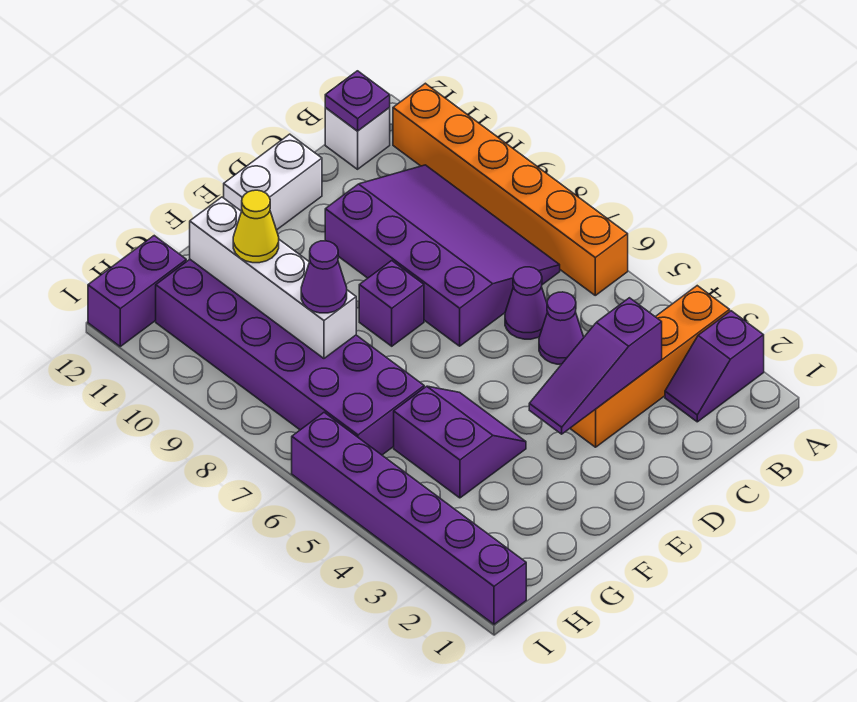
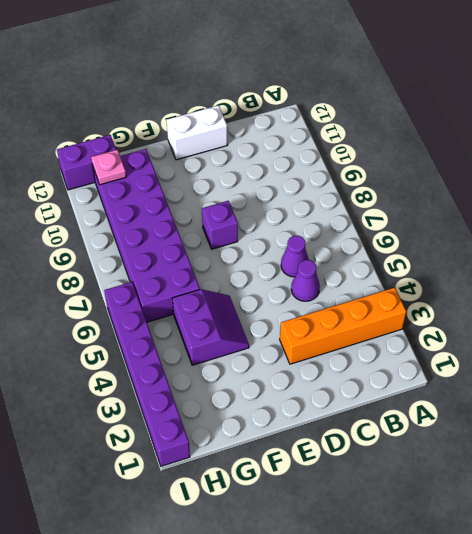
pink 1x1 plate [91,150,126,185] -> none
none -> purple 1x2 slope [665,311,764,422]
none -> orange 1x6 brick [393,83,628,295]
none -> purple 3x4 slope [325,165,560,346]

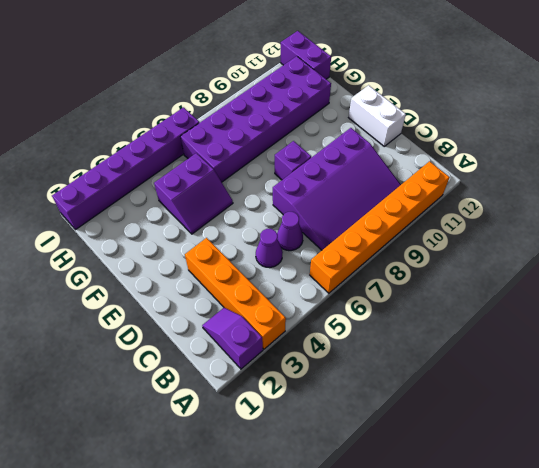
none -> white 1x1 brick [325,108,390,169]
none -> purple 1x1 plate [325,71,390,131]
none -> purple 1x3 slope [529,298,662,434]

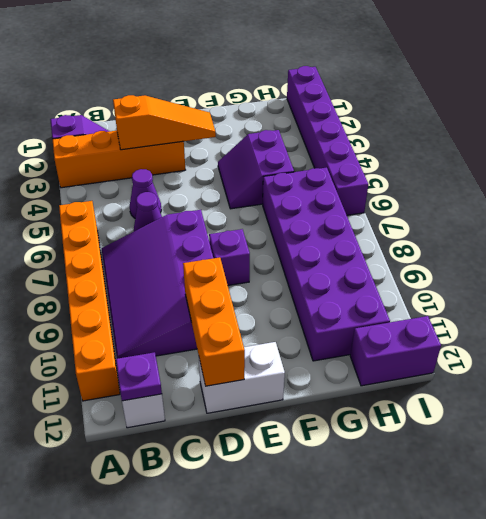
orange 1x3 slope [113,95,216,150] -> purple 1x3 slope [529,298,662,434]
orange 1x3 brick [183,257,245,386] -> none
none -> white 1x4 brick [190,197,356,358]
none -> purple 1x1 cone [301,241,347,313]
none -> yellow 1x1 cone [233,190,279,263]

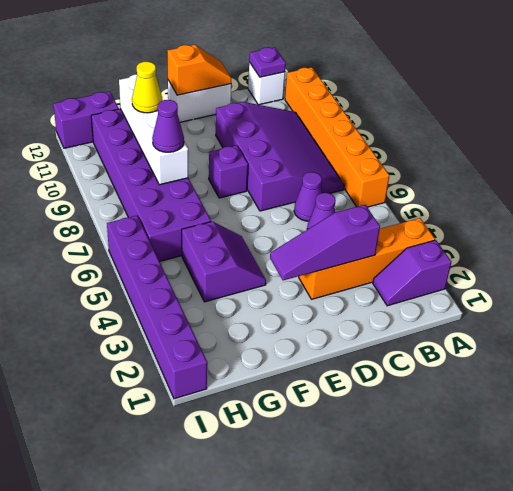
orange 1x2 slope [167,45,231,95] -> none

